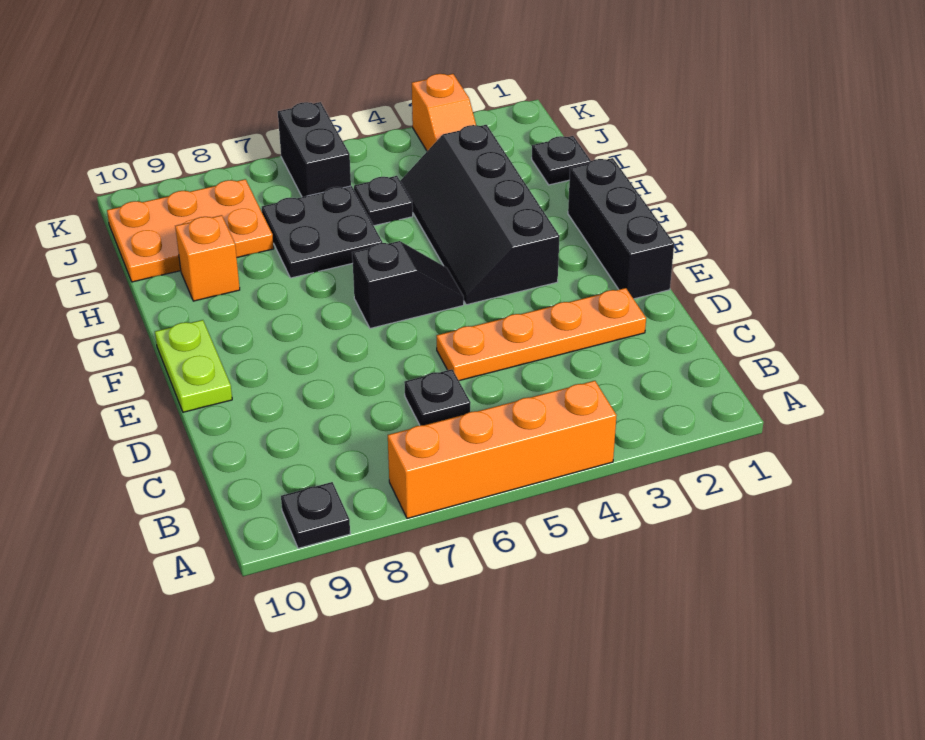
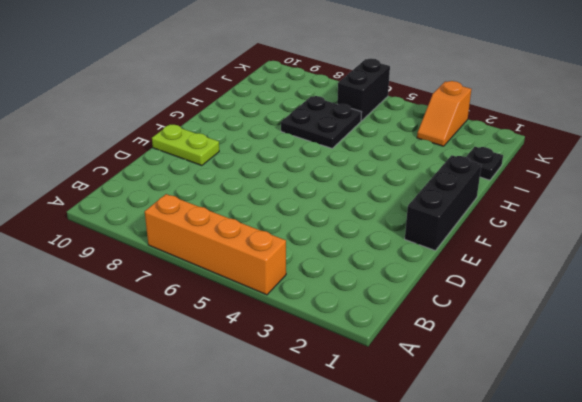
lime 1x2 plate [152,125,219,166] -> lime 1x2 plate turned to [155,320,232,412]
none -> black 1x1 plate [281,482,350,548]
none -> black 1x1 plate [404,369,471,426]
none -> orange 1x4 plate [437,288,646,381]

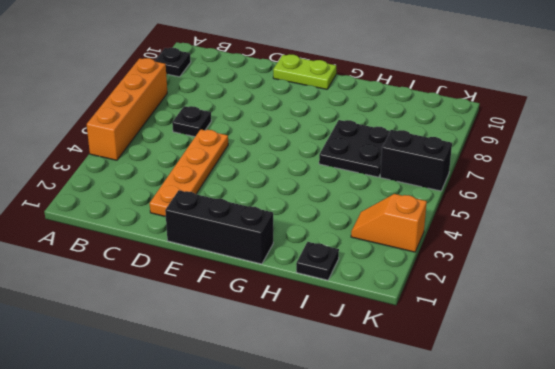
none -> black 2x4 slope [400,125,560,305]
none -> black 1x2 slope [352,241,464,328]
none -> orange 1x1 brick [175,215,240,301]

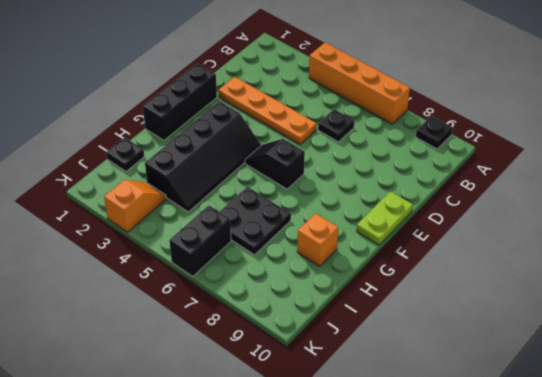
none -> black 1x1 plate [354,176,413,226]
none -> orange 2x3 plate [107,179,274,282]

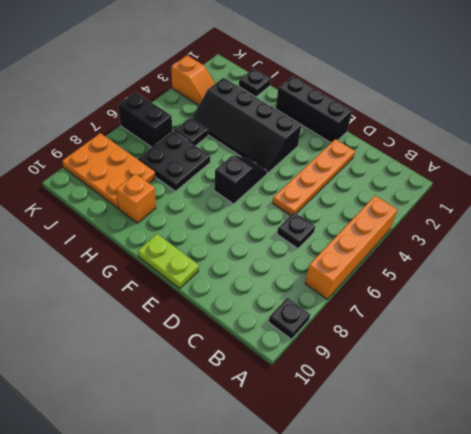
orange 2x3 plate [62,133,155,208] -> orange 2x3 plate turned to [107,179,274,282]

